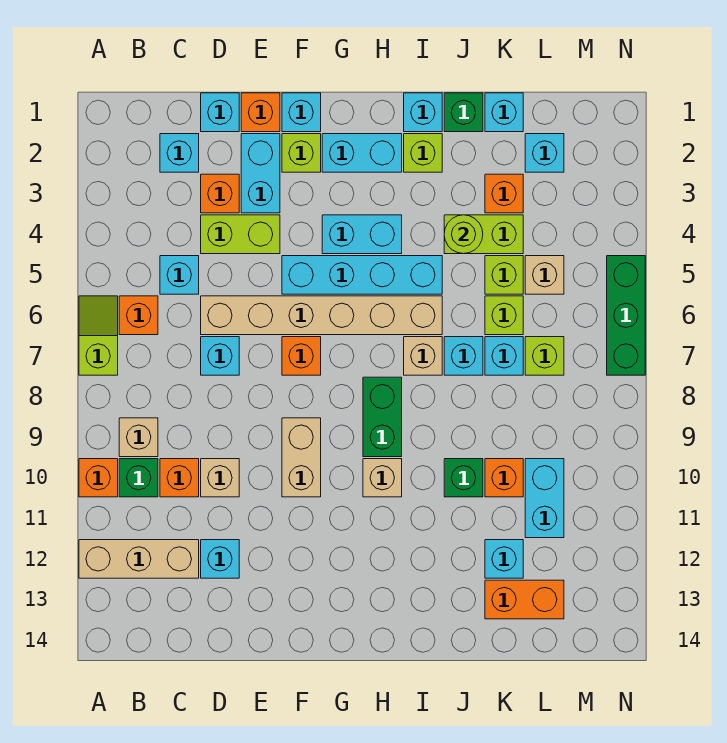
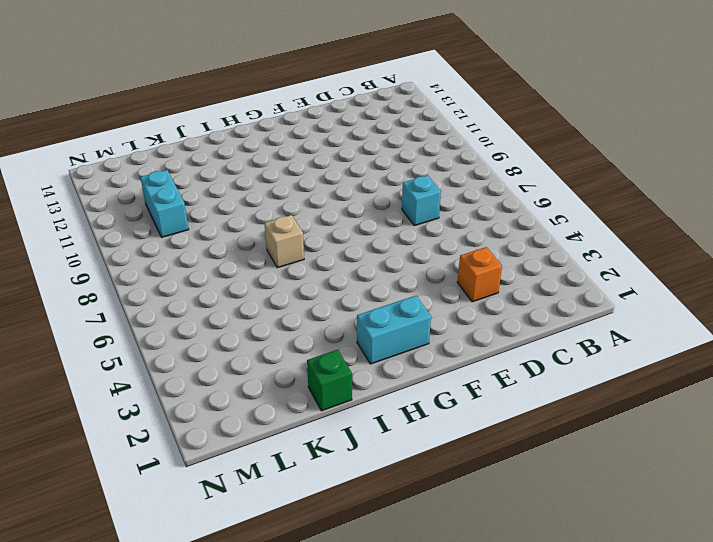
none -> lime 1x2 slope [79,296,118,375]
none -> orange 1x1 brick [79,459,118,497]
none -> tan 1x3 brick [79,540,199,578]
none -> orange 1x1 brick [119,296,158,335]

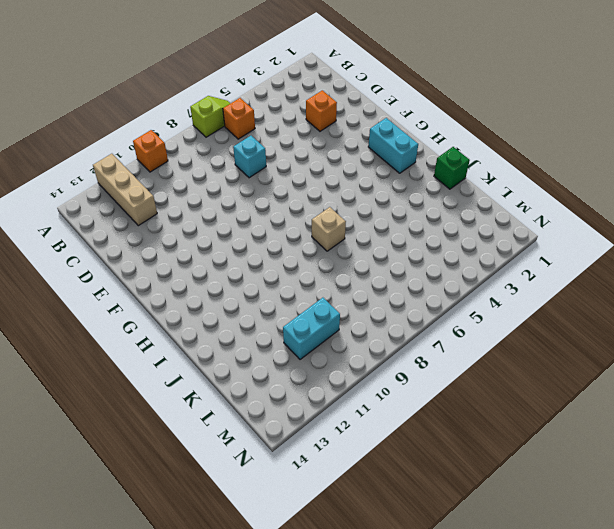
none -> tan 1x1 brick [119,418,158,457]
none -> green 1x1 brick [119,459,158,497]
none -> cyan 1x1 brick [160,134,199,172]
none -> cyan 1x1 brick [160,256,199,294]

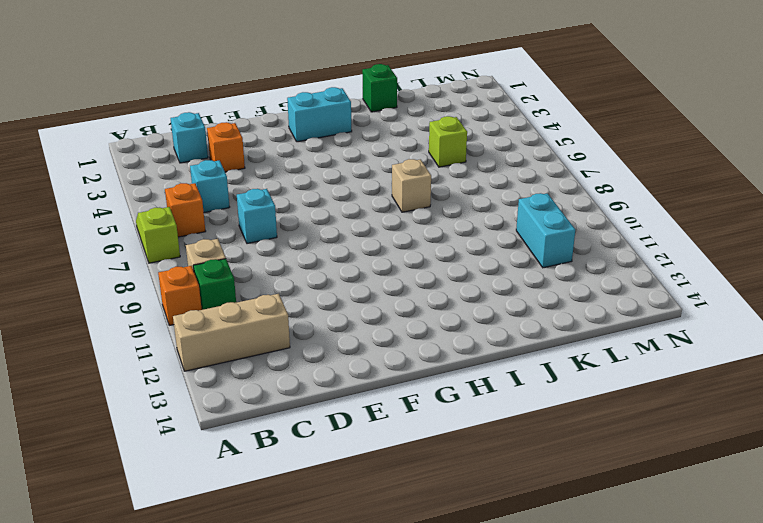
none -> orange 1x1 brick [160,459,199,497]
none -> cyan 1x1 brick [201,93,239,132]
none -> lime 1x2 brick [201,215,280,254]
none -> tan 1x6 brick [201,296,442,335]

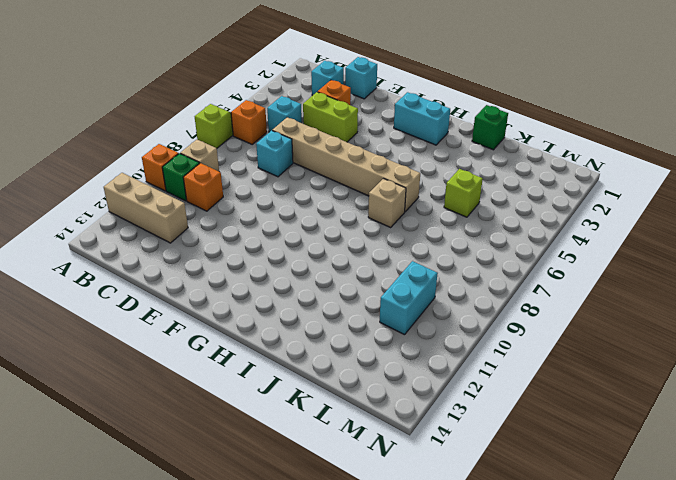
none -> tan 1x1 brick [201,459,239,497]
none -> cyan 1x1 brick [201,540,239,578]
none -> orange 1x1 brick [241,93,280,132]
none -> cyan 1x2 brick [241,134,280,213]

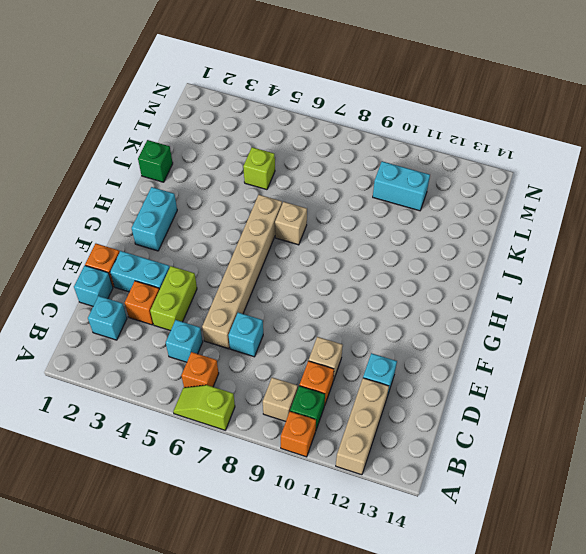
none -> cyan 1x1 brick [282,93,321,132]
none -> lime 1x1 brick [282,134,321,172]
none -> cyan 1x4 brick [282,256,442,294]
none -> orange 1x1 brick [282,337,321,375]

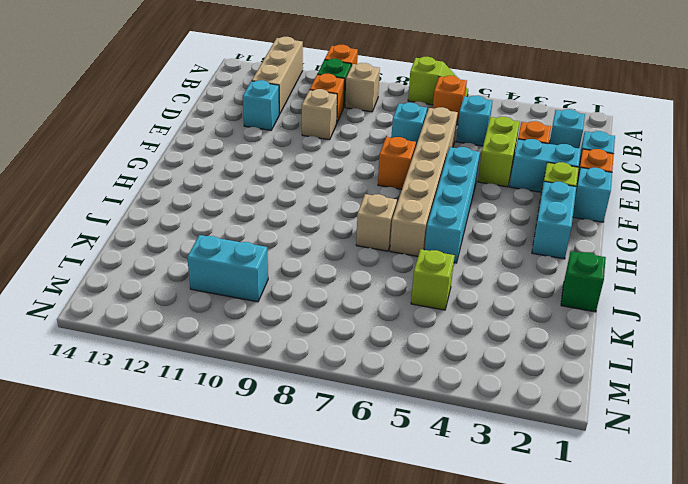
none -> tan 1x2 brick [282,418,321,497]
none -> cyan 1x2 brick [322,215,402,254]
none -> green 1x2 brick [363,377,402,457]
none -> tan 1x1 brick [363,459,402,497]

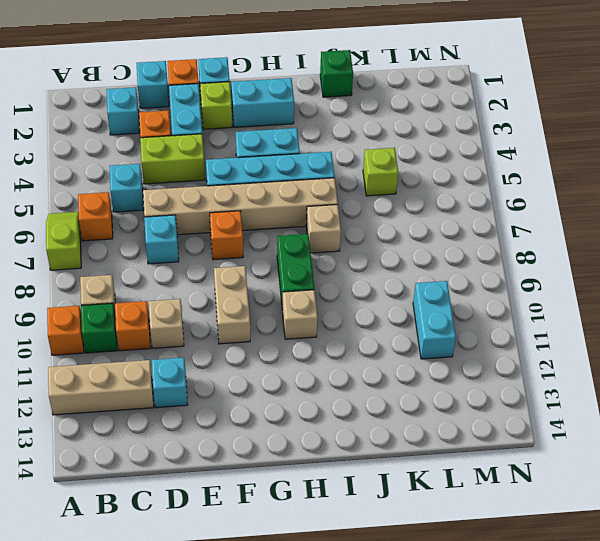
none -> cyan 1x1 brick [404,93,442,132]
none -> lime 1x1 brick [404,134,442,172]
none -> lime 1x2 brick [444,215,523,254]
none -> cyan 1x1 brick [444,337,483,375]

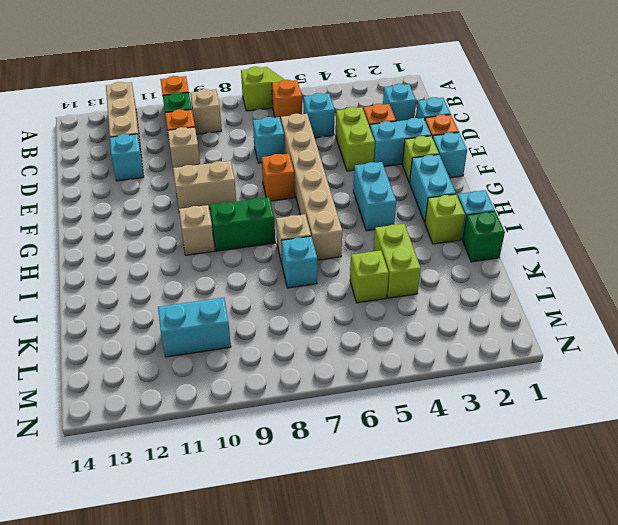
none -> cyan 1x4 brick [282,256,442,294]
none -> green 1x1 brick [444,459,483,497]
none -> cyan 1x1 brick [485,93,523,132]
none -> orange 1x1 brick [485,174,523,213]

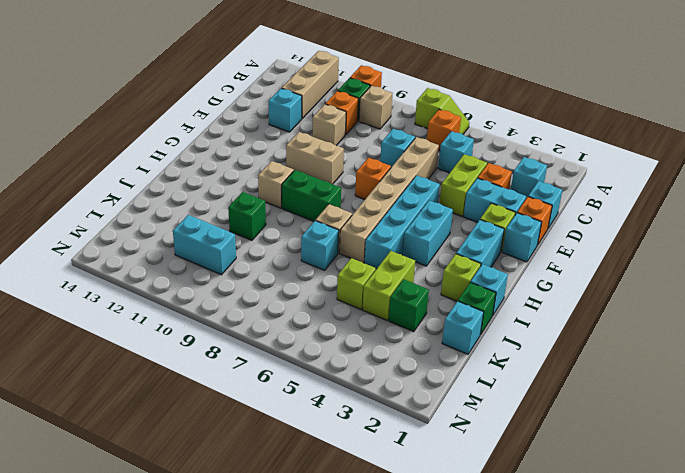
green 1x1 brick [389,279,429,332] -> orange 1x1 brick [485,174,523,213]
none -> lime 1x1 brick [485,296,523,335]
none -> cyan 1x1 brick [485,337,523,375]
none -> orange 1x1 brick [485,459,523,497]
none -> cyan 1x1 brick [485,540,523,578]

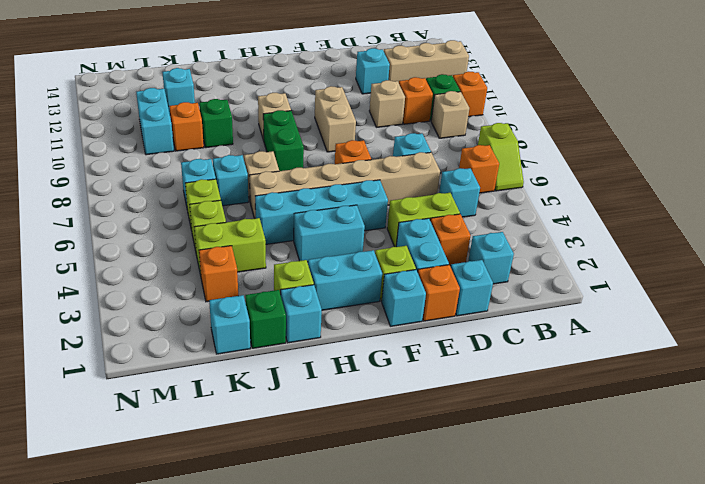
none -> orange 1x2 brick [485,580,564,619]
none -> cyan 1x1 brick [525,134,564,172]
none -> tan 1x1 brick [525,256,564,294]
none -> lime 1x1 brick [525,337,564,375]

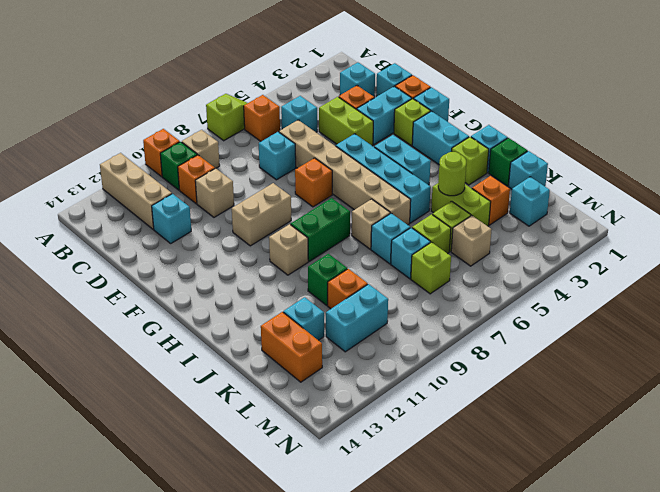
none -> green 1x3 brick [607,256,645,375]

